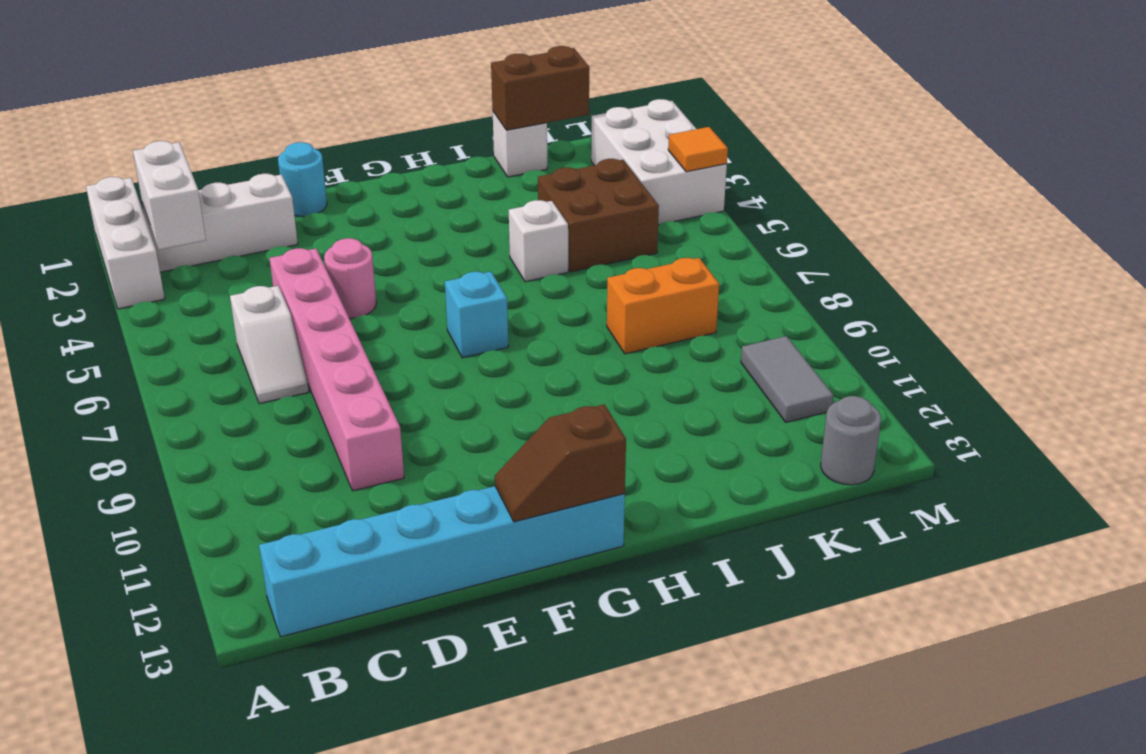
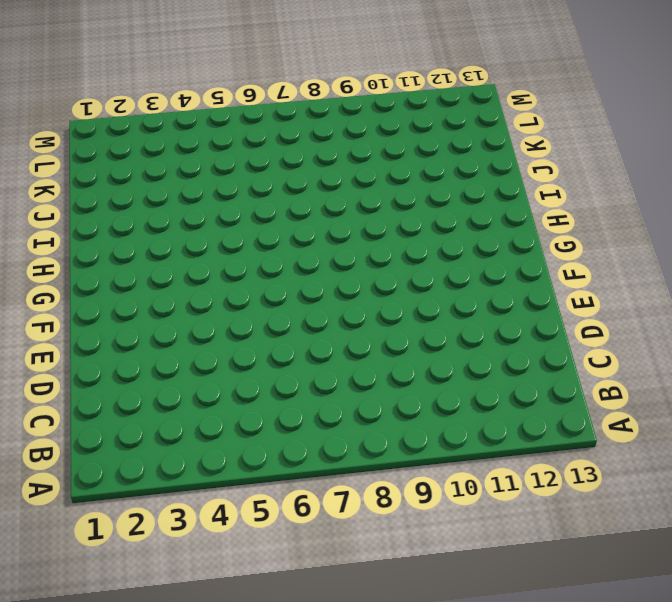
none -> white 1x3 brick [86,177,165,309]
none -> white 1x3 brick [142,174,298,272]
none -> cyan 1x6 brick [259,486,625,637]

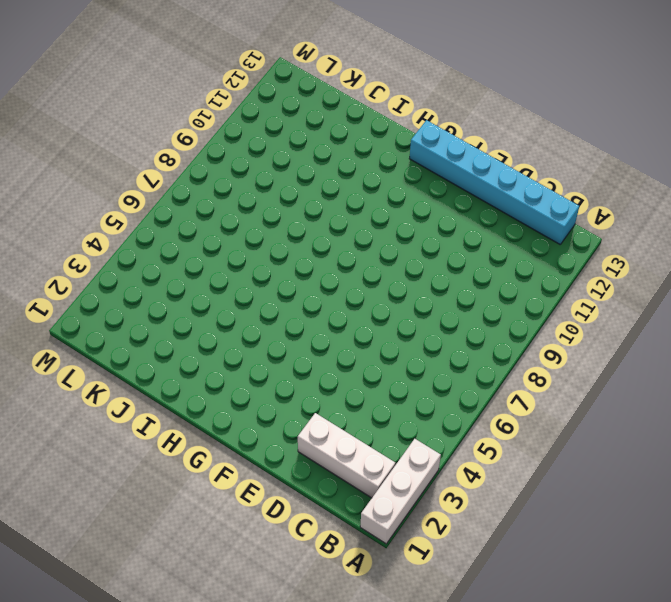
none -> white 1x2 slope [230,286,309,404]
none -> pink 1x6 brick [270,248,404,491]
none -> cyan 1x1 round brick [278,142,327,217]

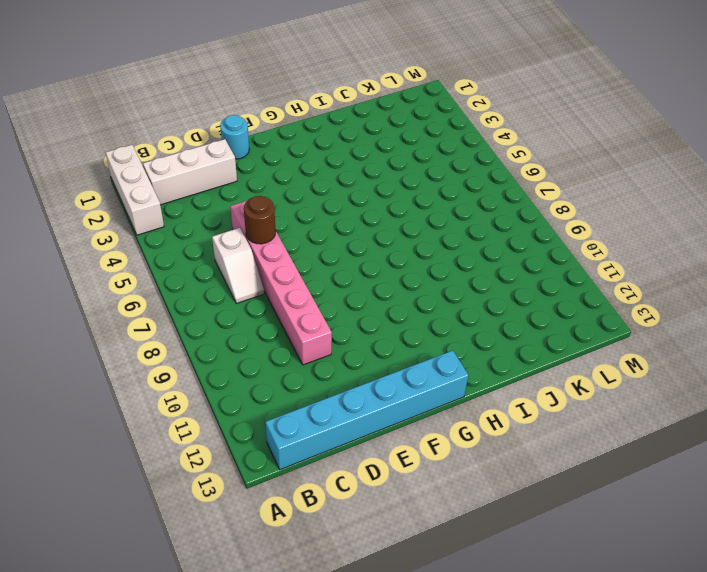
brown 1x1 round brick [244,196,276,244] -> none
none -> pink 1x1 round brick [324,238,376,318]
none -> cyan 1x1 brick [445,272,509,358]
none -> white 1x1 brick [509,200,568,282]

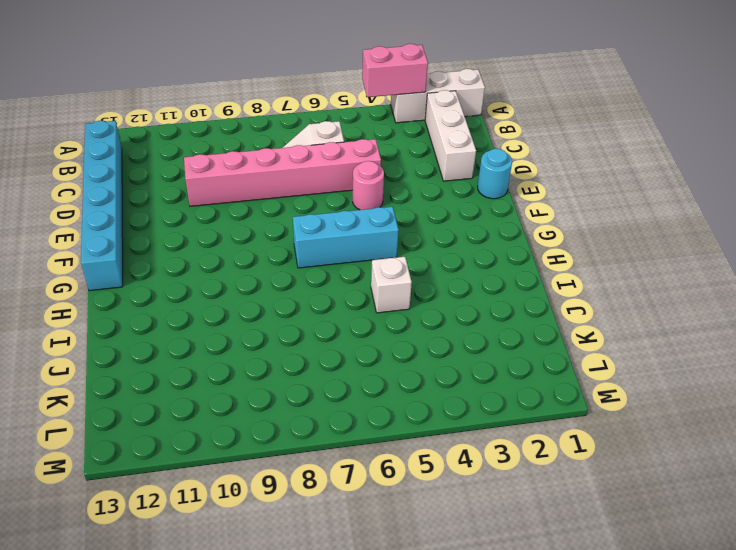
pink 1x2 brick [362,44,428,97] -> none
cyan 1x3 brick [293,207,399,268] -> cyan 1x1 brick [445,272,509,358]
none -> white 1x1 brick [493,112,547,177]
none -> brown 2x2 brick [538,159,659,272]
none -> orange 1x2 brick [607,258,719,354]

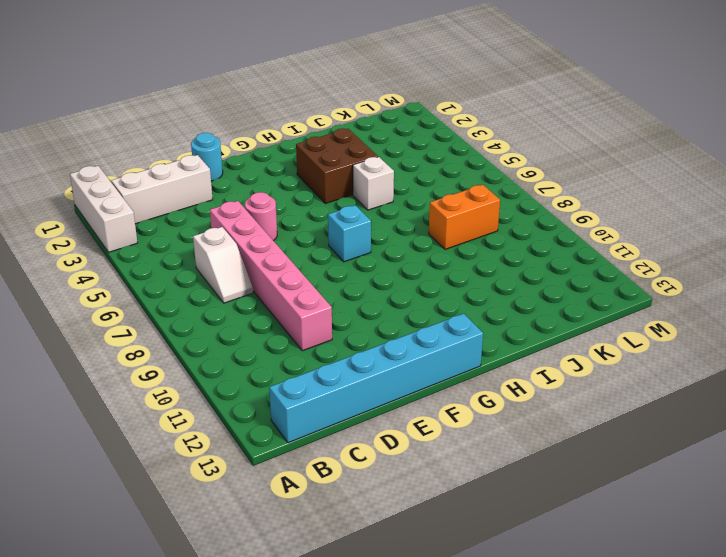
brown 2x2 brick [296,128,378,204] -> brown 2x2 brick moved to [538,159,659,272]
none -> white 1x1 brick [493,112,547,177]
none -> white 2x3 brick [591,99,727,225]
none -> grey 1x2 tile [741,336,833,422]

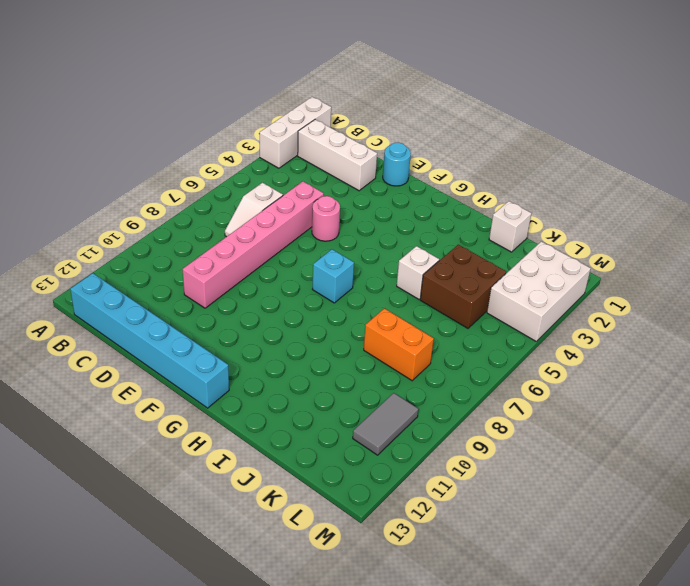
none -> grey 1x1 round brick [821,396,881,485]
none -> white 1x2 brick [133,141,206,249]
none -> brown 1x2 slope [495,404,626,522]

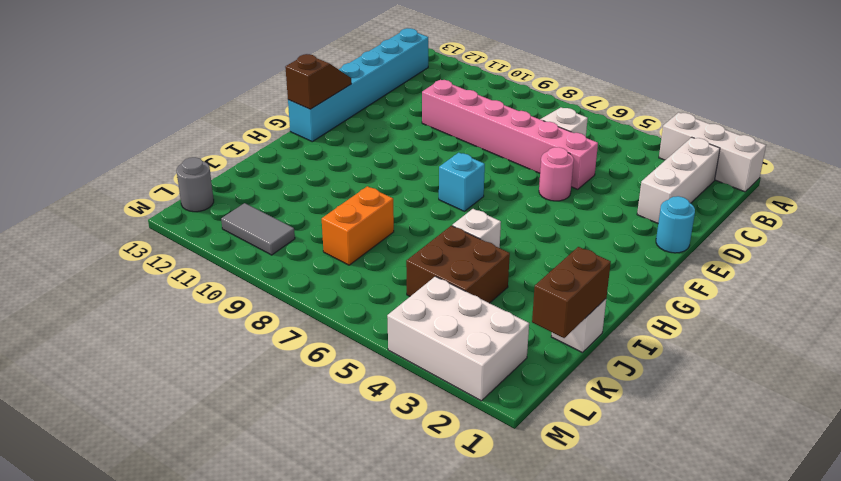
none -> white 1x2 brick [133,141,206,249]
none -> orange 1x1 tile [668,127,728,172]

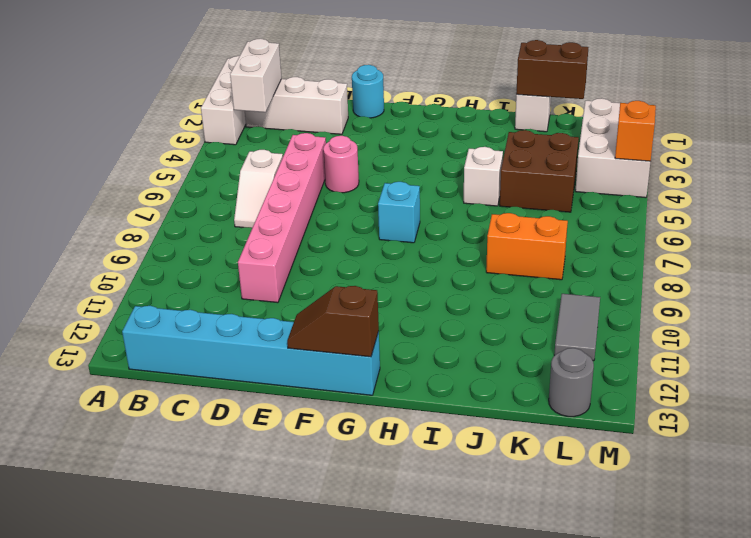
orange 1x1 brick [615,101,656,161] -> orange 1x1 tile [668,127,728,172]

